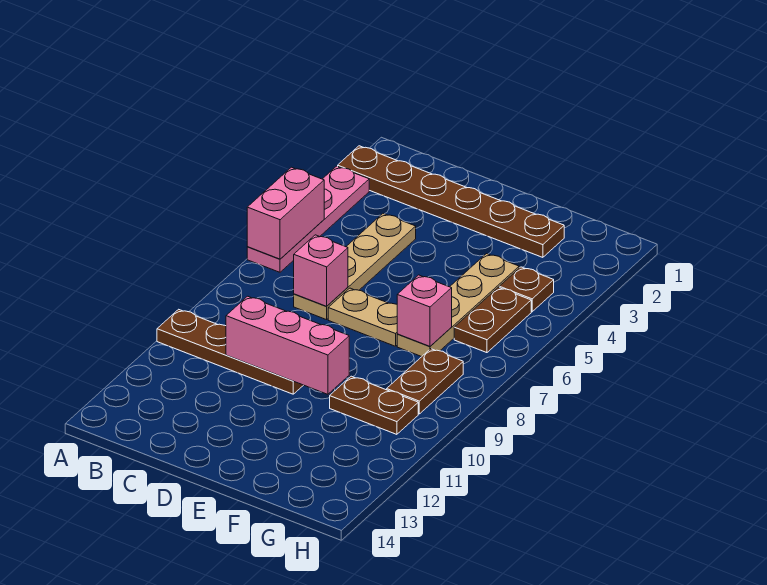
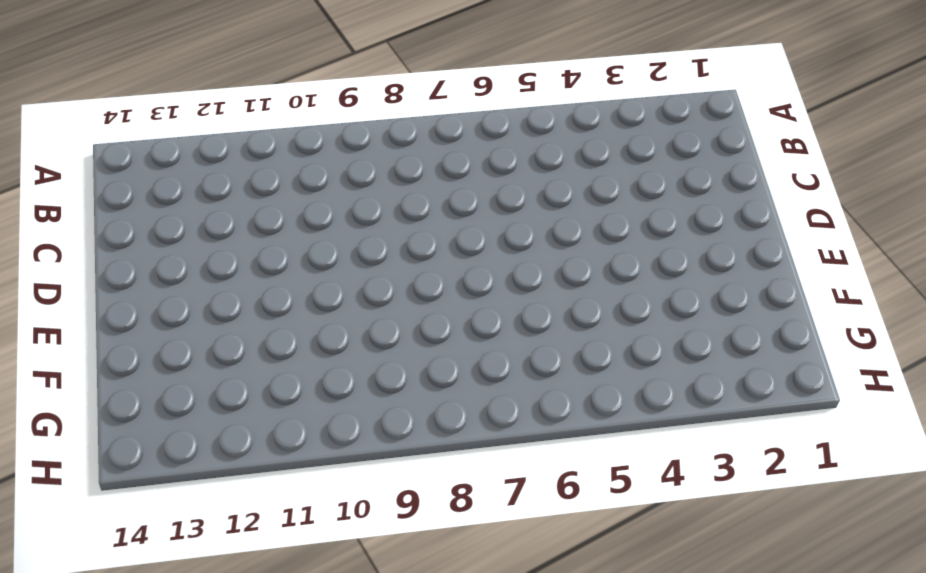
none -> brown 1x6 plate [338,146,564,257]
none -> pink 1x4 plate [247,166,369,272]
none -> brown 1x4 plate [157,309,303,394]

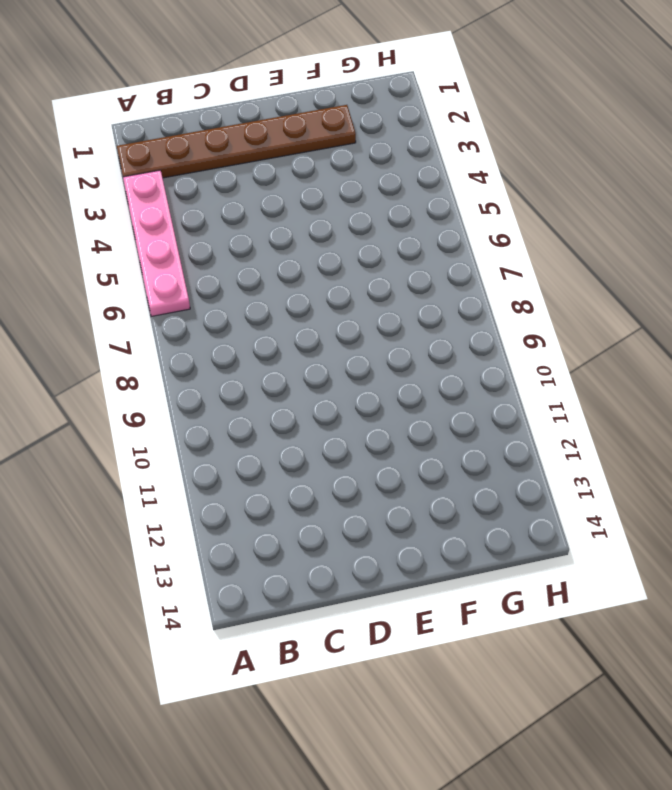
none -> brown 1x4 plate [157,309,303,394]
none -> tan 1x4 plate [294,214,416,320]
none -> tan 1x2 plate [328,288,397,346]

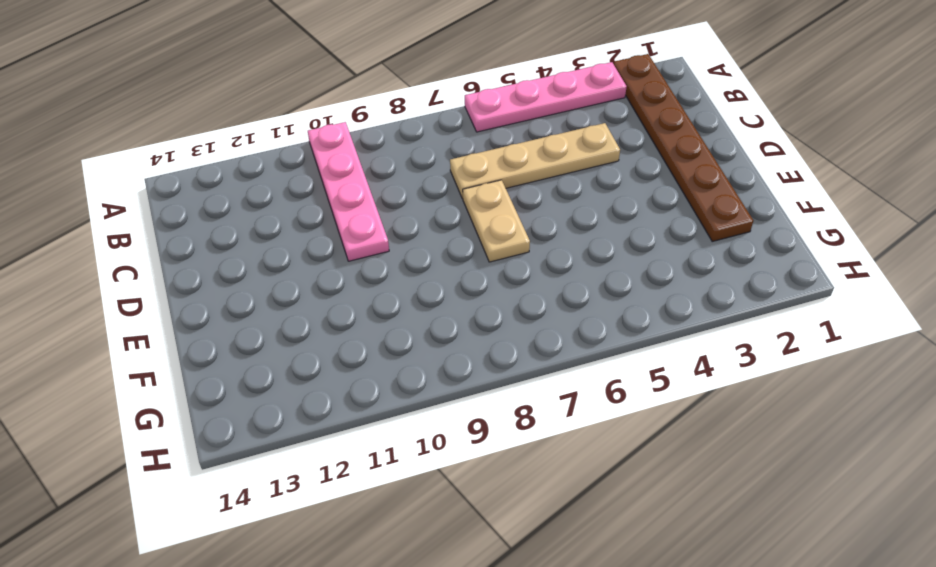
pink 1x4 plate [308,122,389,261] -> brown 1x4 plate [157,309,303,394]
none -> tan 1x4 plate [397,254,519,357]
none -> brown 1x2 plate [330,376,418,434]
none -> brown 1x1 plate [499,267,554,312]

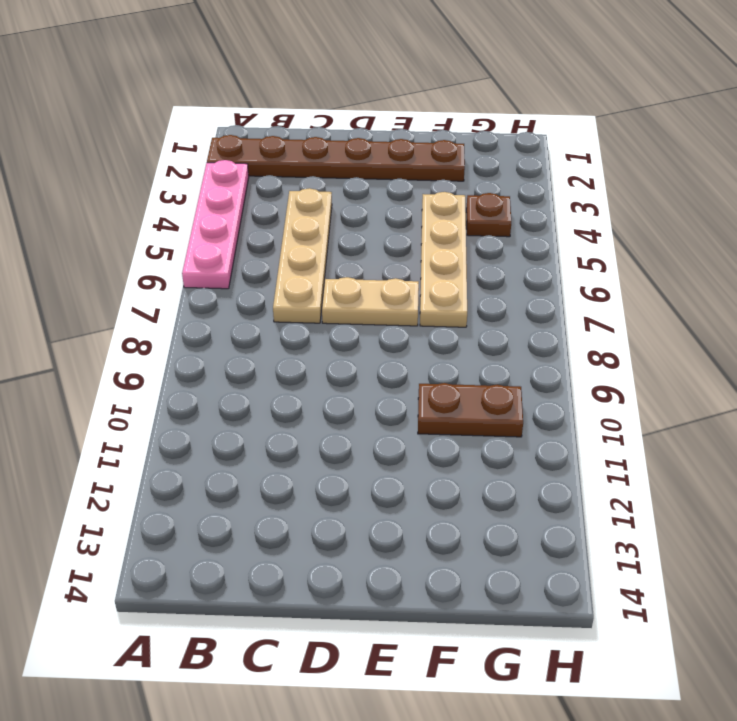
none -> brown 1x4 plate [157,309,303,394]
none -> brown 1x2 plate [454,287,531,353]
none -> brown 1x2 plate [387,349,463,414]

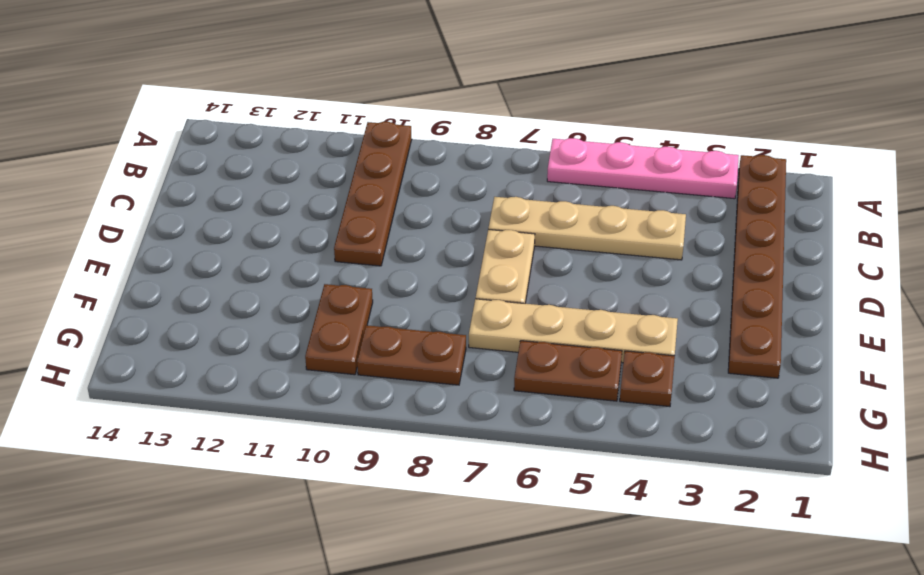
none -> pink 1x2 brick [247,167,324,259]
none -> pink 1x1 brick [294,235,348,306]
none -> pink 1x3 brick [226,296,349,394]

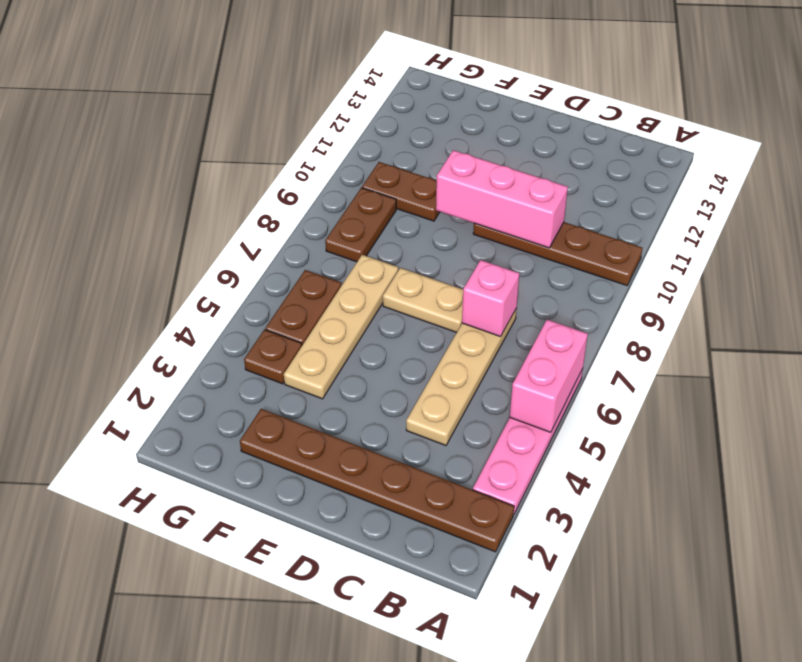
none -> pink 1x1 brick [397,275,452,347]

